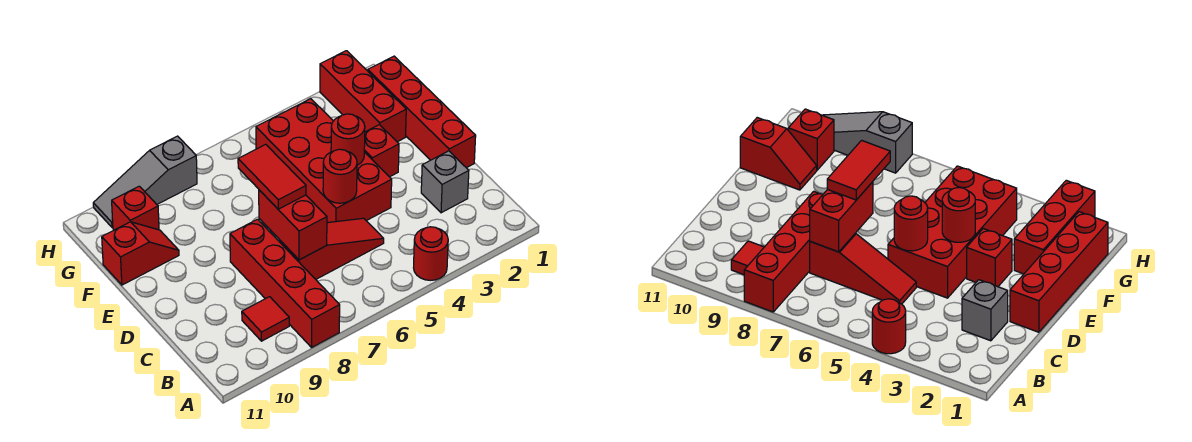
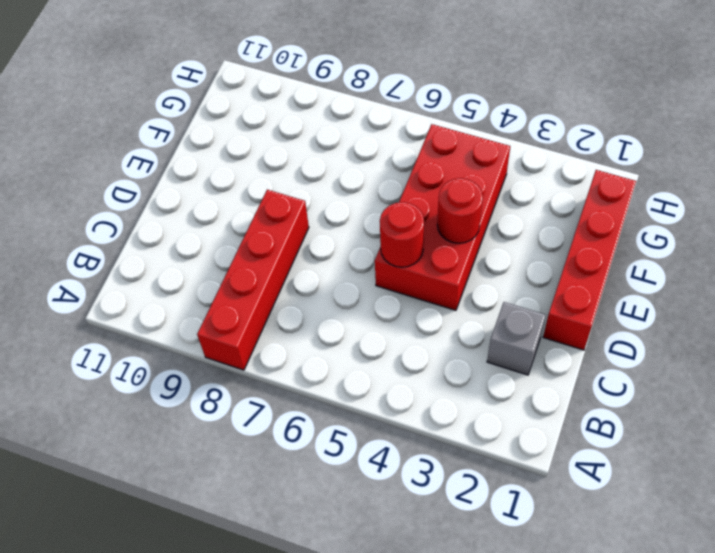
none -> red 1x1 round brick [414,227,448,280]
none -> red 1x1 tile [242,297,289,341]
none -> red 1x3 slope [279,218,384,279]

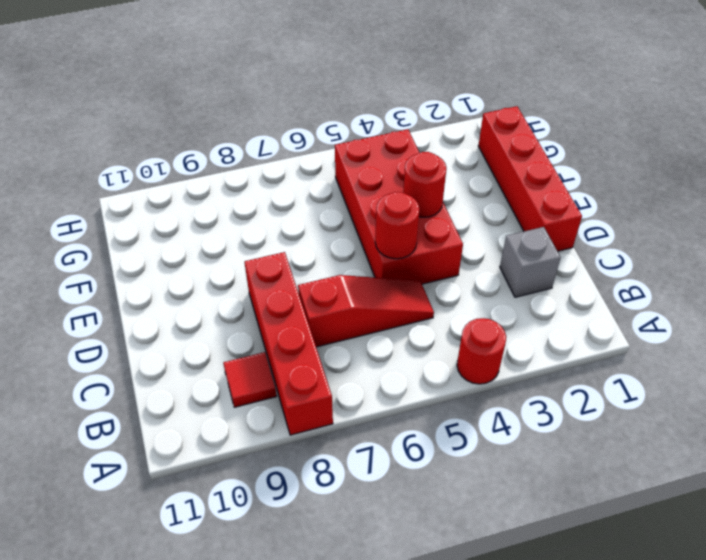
none -> red 1x1 brick [364,125,399,177]
none -> red 1x3 brick [320,51,406,142]
none -> red 1x2 slope [102,222,179,285]

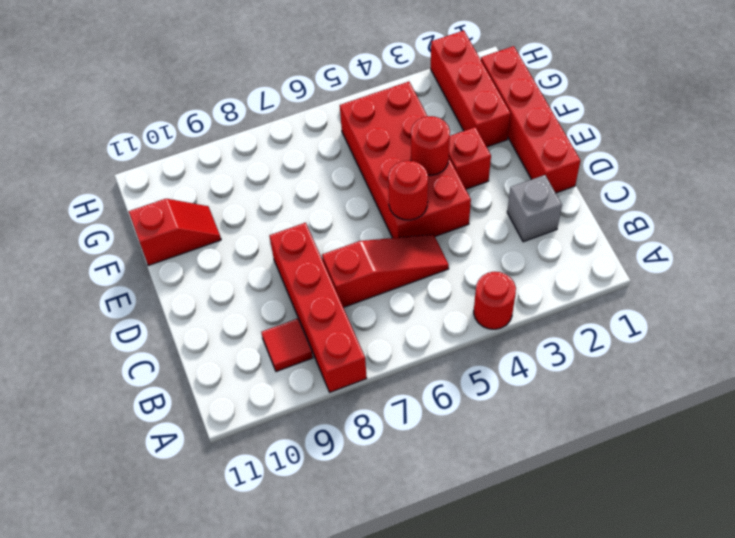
none -> red 1x1 brick [112,186,159,230]
none -> grey 1x3 slope [93,136,197,227]
none -> red 1x2 brick [259,190,327,260]

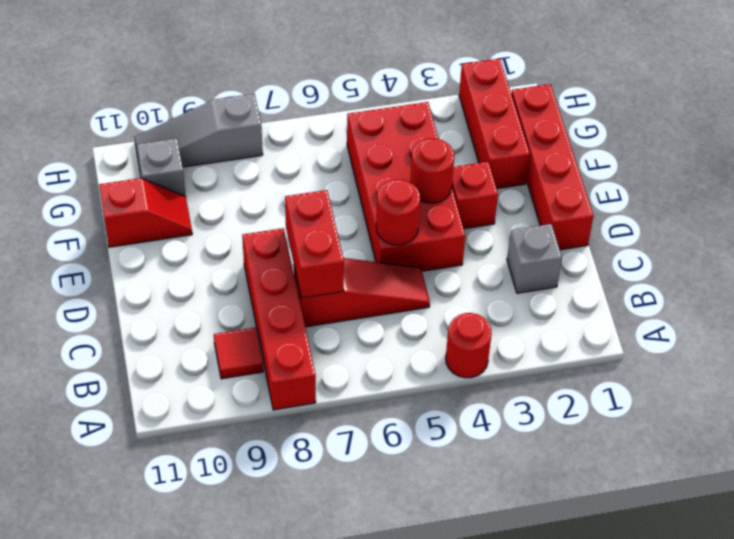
grey 1x1 brick [137,138,186,197] -> red 1x1 brick [112,186,159,230]
none -> red 1x2 tile [238,144,306,209]

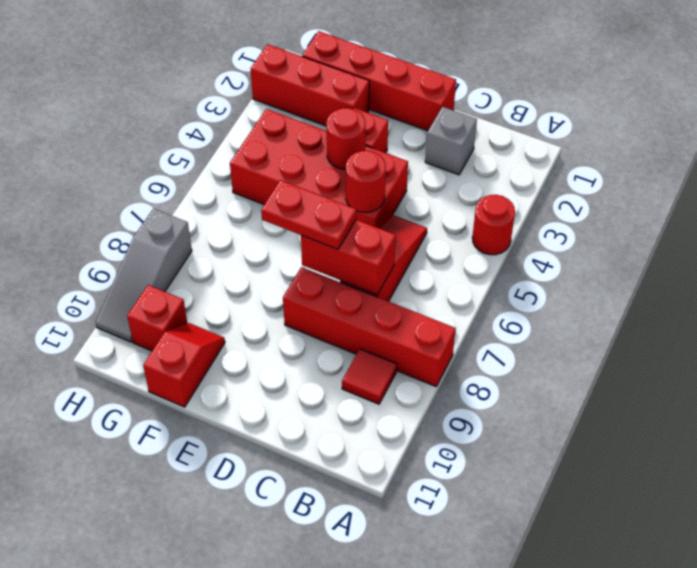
red 1x2 plate [261,180,356,249] -> red 1x2 tile [238,144,306,209]

